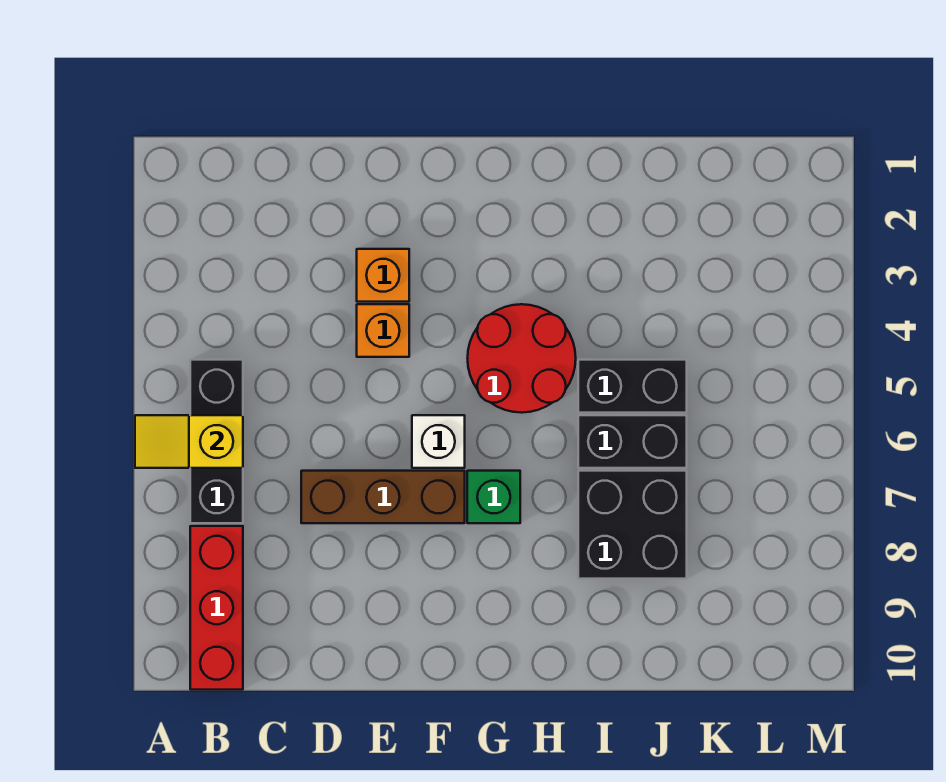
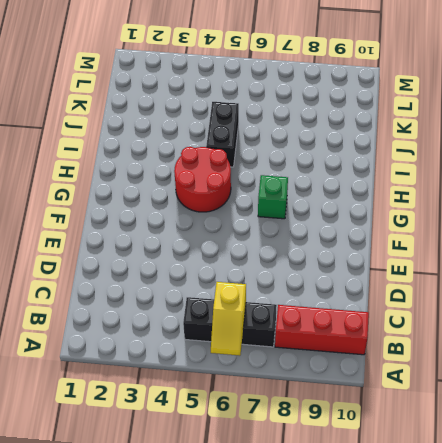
none -> brown 1x3 brick [301,471,465,523]
none -> orange 1x1 brick [357,249,409,302]
none -> orange 1x1 brick [357,304,409,357]

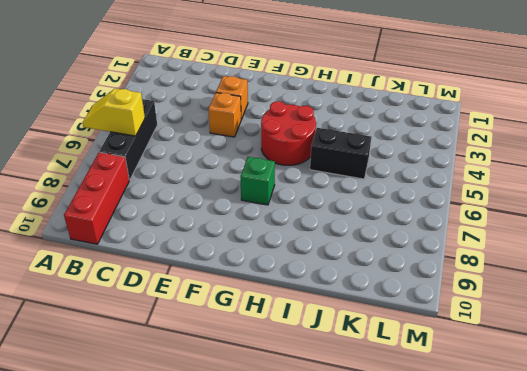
none -> brown 1x3 brick [301,471,465,523]
none -> white 1x1 brick [412,415,465,468]
none -> black 1x2 brick [578,415,687,468]

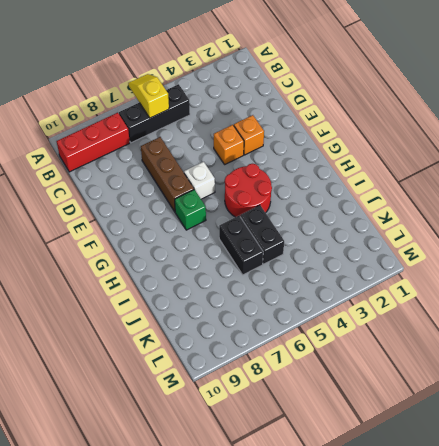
none -> black 2x2 brick [578,471,687,579]

